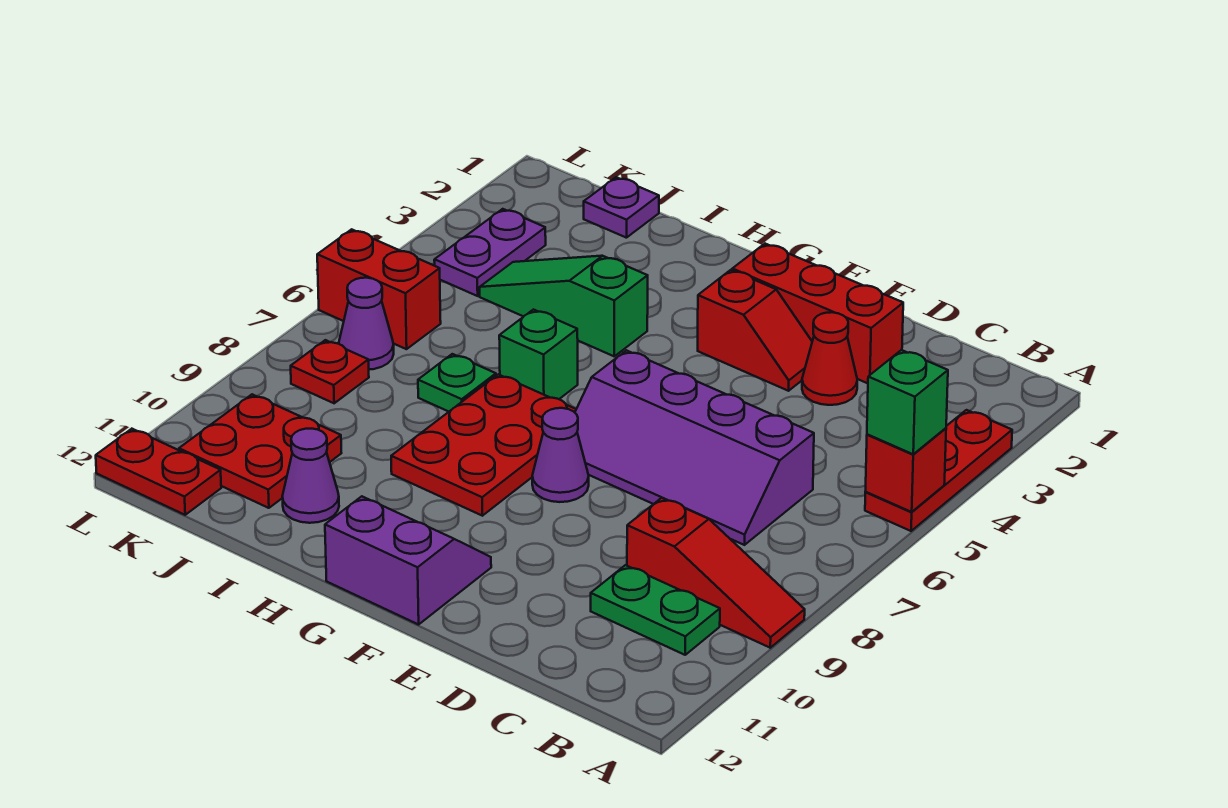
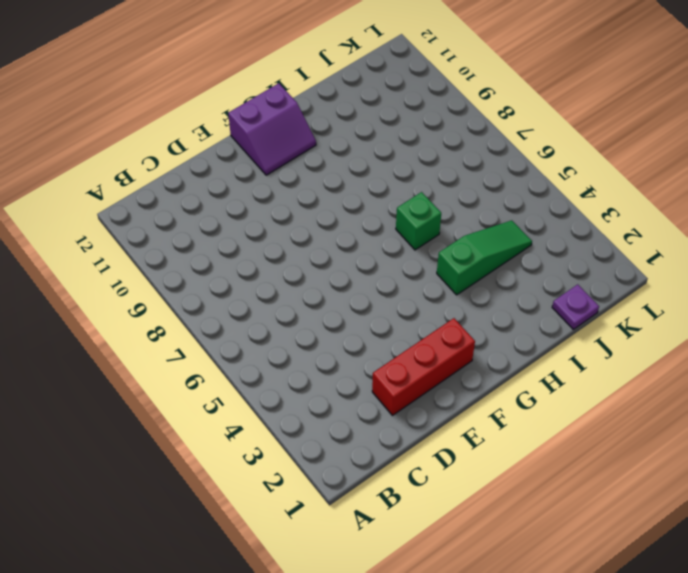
none -> red 1x3 plate [865,410,1012,531]
none -> red 1x3 slope [627,498,805,648]
none -> green 1x2 plate [591,565,720,655]

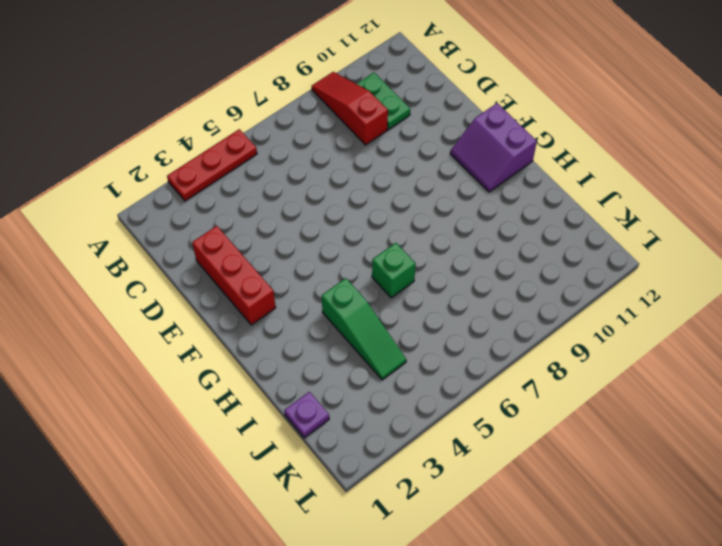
none -> purple 2x4 slope [575,350,814,545]
none -> red 1x1 cone [802,312,857,405]
none -> red 1x2 slope [698,270,812,391]

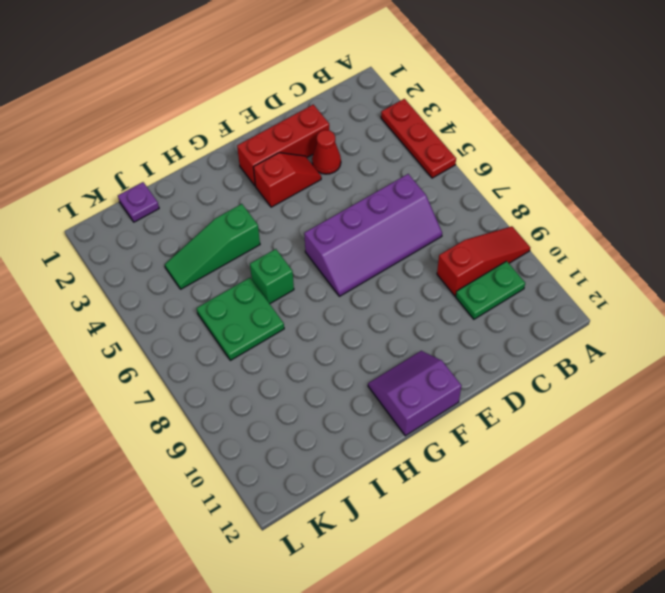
green 2x2 plate [197,278,284,360] -> green 1x1 plate [418,354,496,412]
none -> purple 1x1 cone [532,408,589,502]
none -> red 2x3 plate [391,374,576,516]
none -> purple 1x1 cone [282,429,339,523]

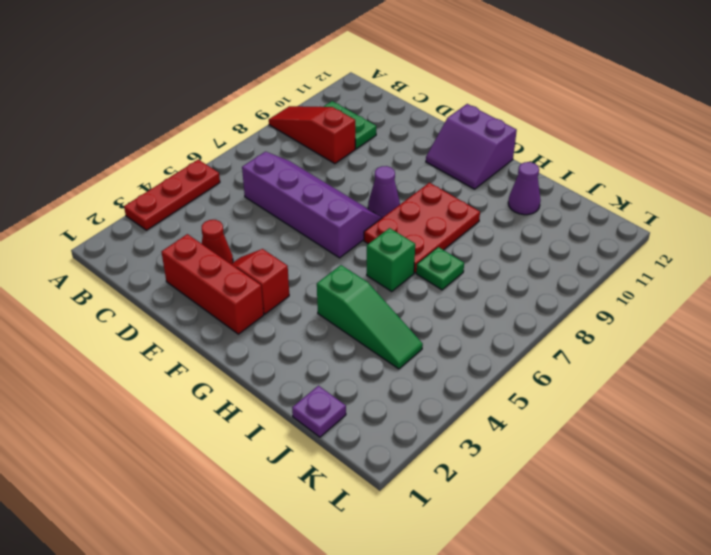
none -> red 2x2 plate [179,394,341,508]
none -> purple 1x2 plate [434,209,546,296]
none -> red 1x2 brick [317,229,441,349]

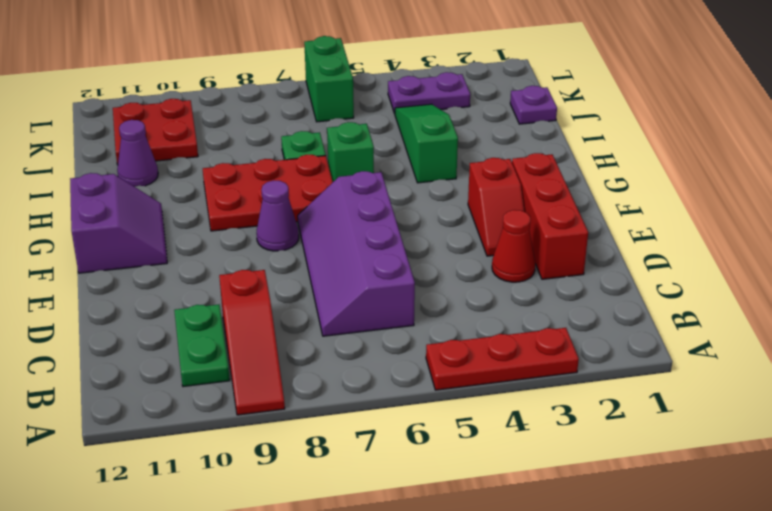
green 1x2 brick [304,36,354,122] -> red 1x2 brick [317,229,441,349]
none -> purple 1x1 cone [339,278,394,370]
none -> red 1x1 plate [291,340,369,403]
none -> red 1x2 plate [96,429,221,515]

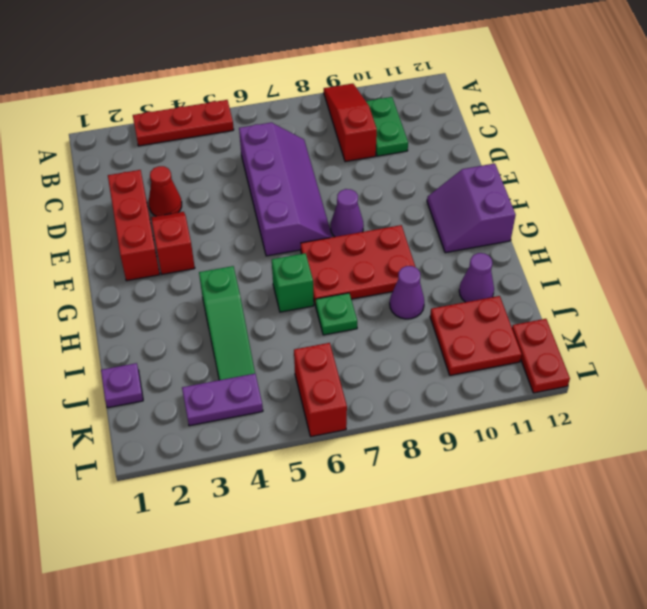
purple 1x1 cone [390,266,424,319] -> purple 1x1 cone moved to [339,278,394,370]
none -> red 1x1 plate [291,340,369,403]
none -> red 1x1 brick [865,428,946,512]
none -> green 1x1 brick [867,350,948,454]

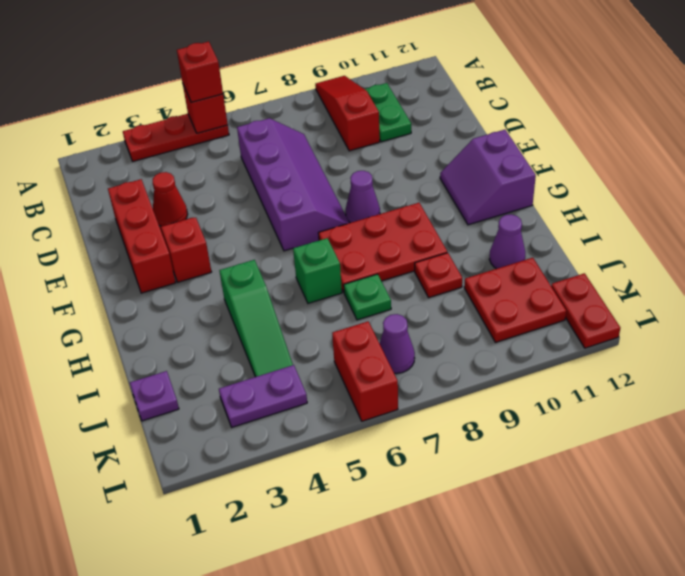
red 1x1 brick [177,41,223,102] -> green 1x1 brick [867,350,948,454]
red 1x1 plate [415,253,462,298] -> red 1x1 plate moved to [291,340,369,403]

